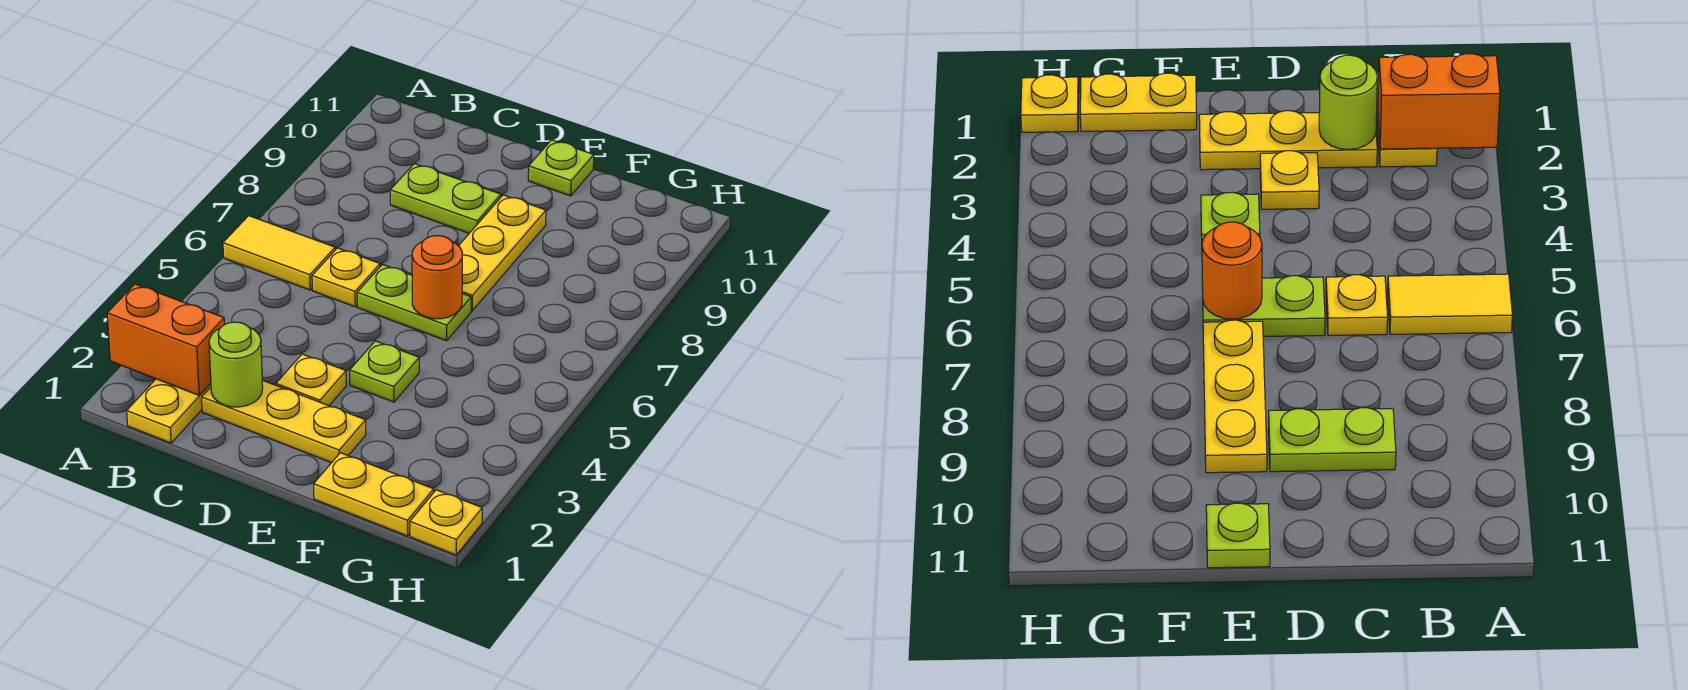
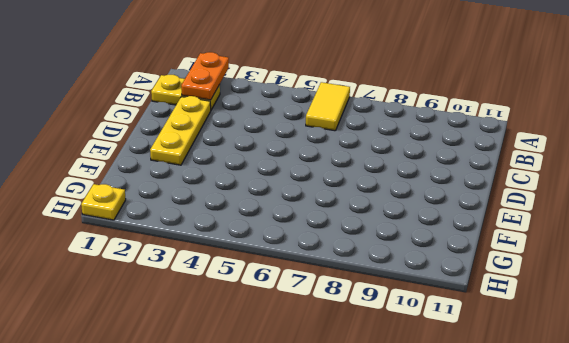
orange 1x2 plate [181,52,229,100] -> orange 1x2 brick [107,284,225,395]
none -> yellow 1x1 plate [312,248,380,307]
none -> lime 1x2 plate [390,164,501,233]
none -> yellow 1x1 plate [276,354,346,406]

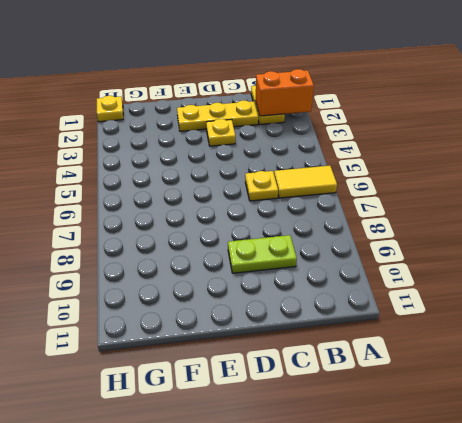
none -> lime 1x2 plate [357,264,471,341]
none -> lime 1x1 plate [350,341,419,402]
none -> yellow 1x3 plate [459,195,546,311]

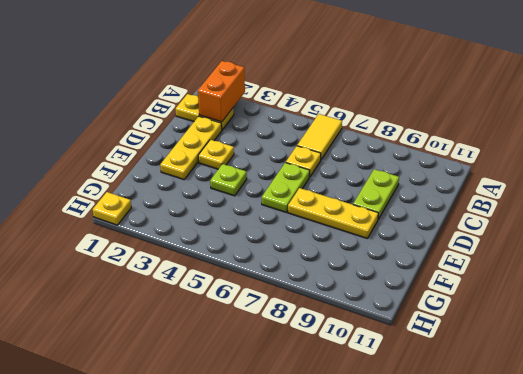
none -> lime 1x1 plate [528,140,594,196]
none -> yellow 1x2 plate [314,453,434,536]
none -> lime 1x1 round brick [209,322,263,407]

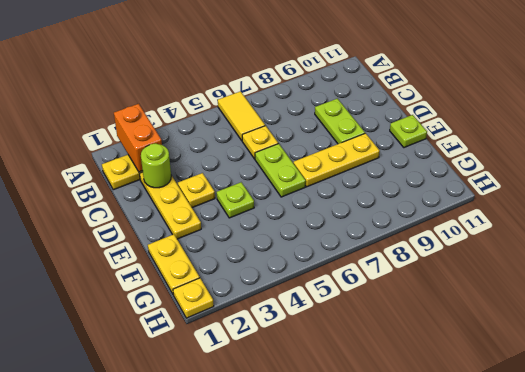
none -> orange 1x1 round brick [412,235,462,319]

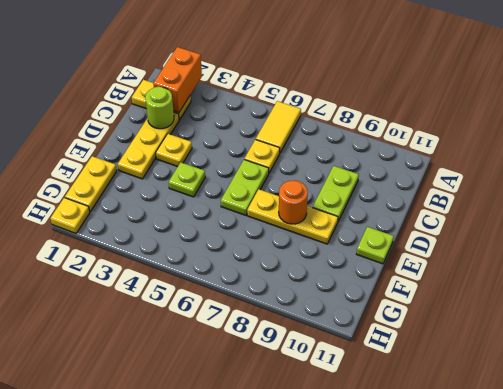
orange 1x1 round brick [279,180,308,224] -> orange 1x1 round brick moved to [412,235,462,319]

